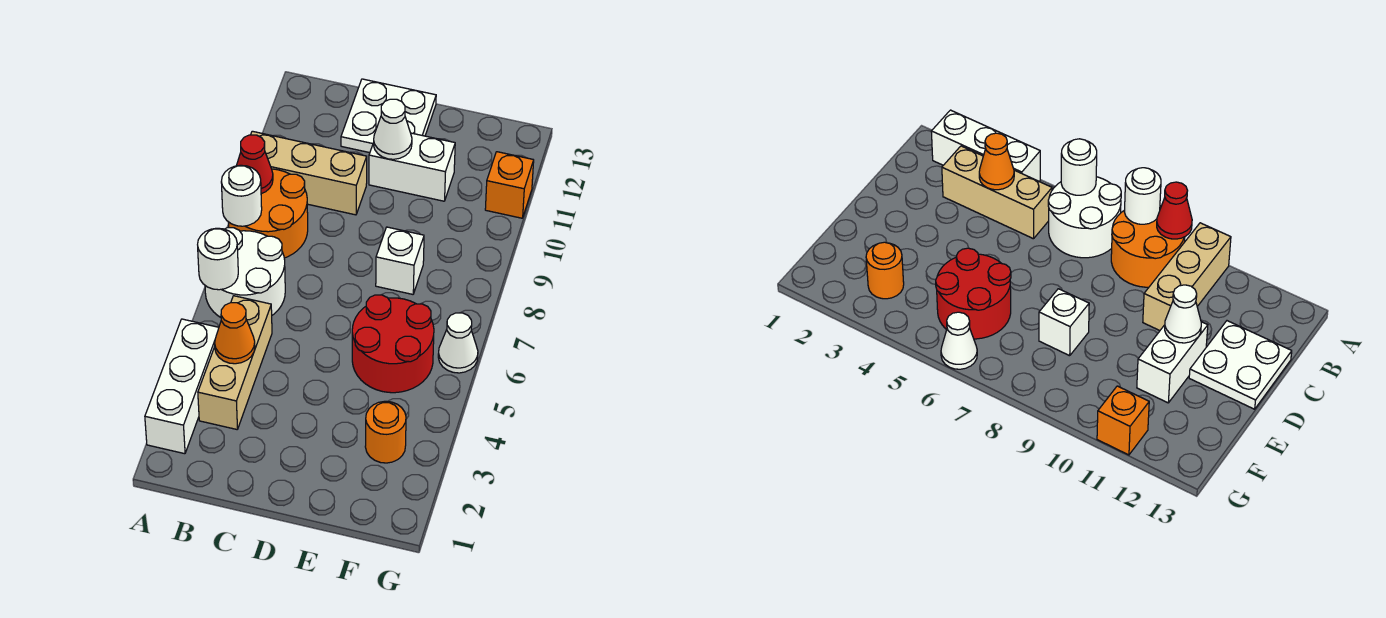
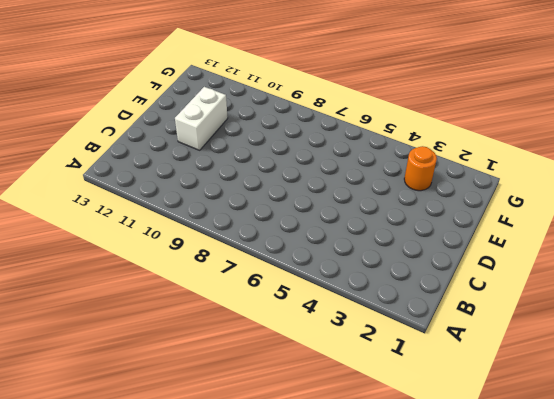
none -> white 1x3 brick [145,319,219,454]
none -> white 2x2 round brick [205,228,285,317]
none -> orange 2x2 round brick [228,169,308,258]

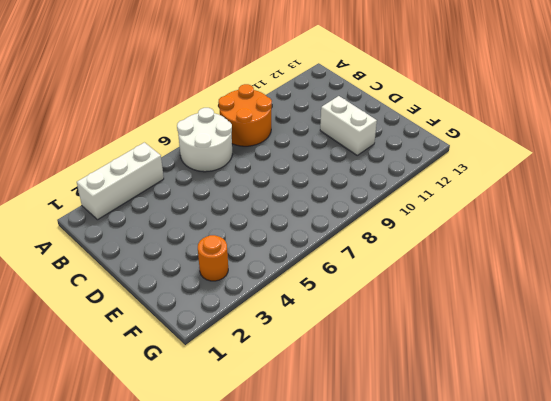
none -> tan 1x3 brick [251,131,367,215]
none -> tan 1x3 brick [198,296,272,429]
none -> white 2x2 plate [341,79,436,153]

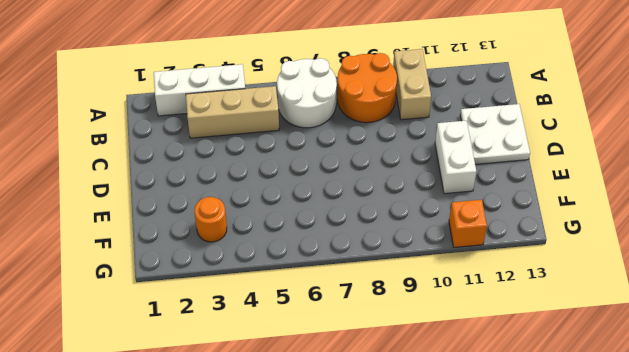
tan 1x2 brick [393,49,431,120] -> tan 1x3 brick [251,131,367,215]
none -> red 2x2 round brick [352,295,434,393]
none -> white 1x1 brick [376,227,424,294]
none -> white 1x1 cone [438,313,478,373]

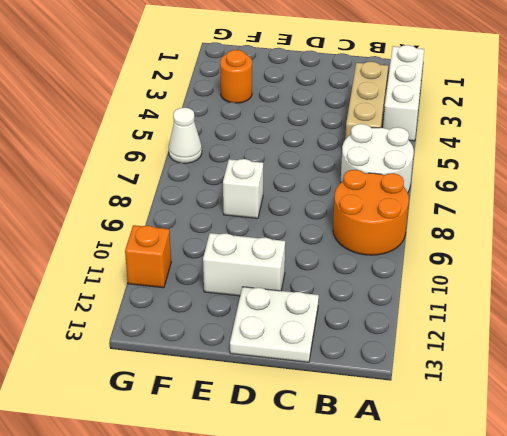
none -> tan 1x3 brick [251,131,367,215]
none -> red 2x2 round brick [352,295,434,393]
none -> white 1x1 round brick [198,228,238,290]

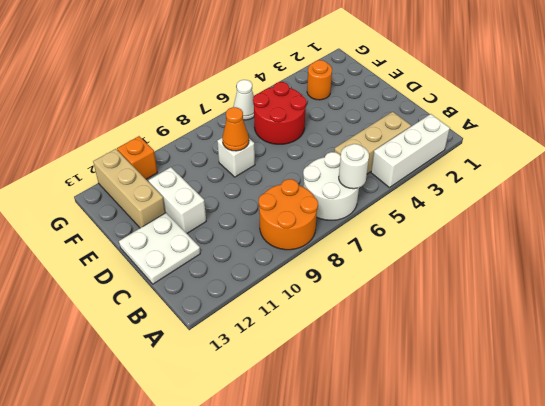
orange 1x1 cone [222,107,249,151] -> orange 1x1 cone moved to [215,303,255,364]
tan 1x3 brick [93,149,166,228] -> tan 1x3 brick moved to [251,131,367,215]
none -> white 1x1 round brick [221,165,262,226]
none -> red 1x1 cone [237,135,273,194]
none -> white 1x1 cone [374,99,412,159]

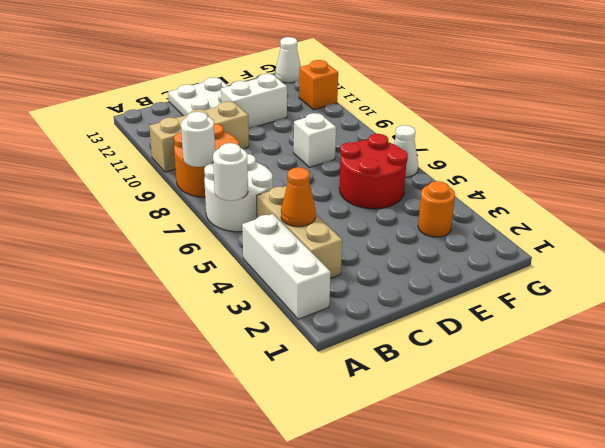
white 1x1 cone [275,37,301,83] -> white 1x1 cone moved to [374,99,412,159]
none -> red 1x1 cone [237,135,273,194]

